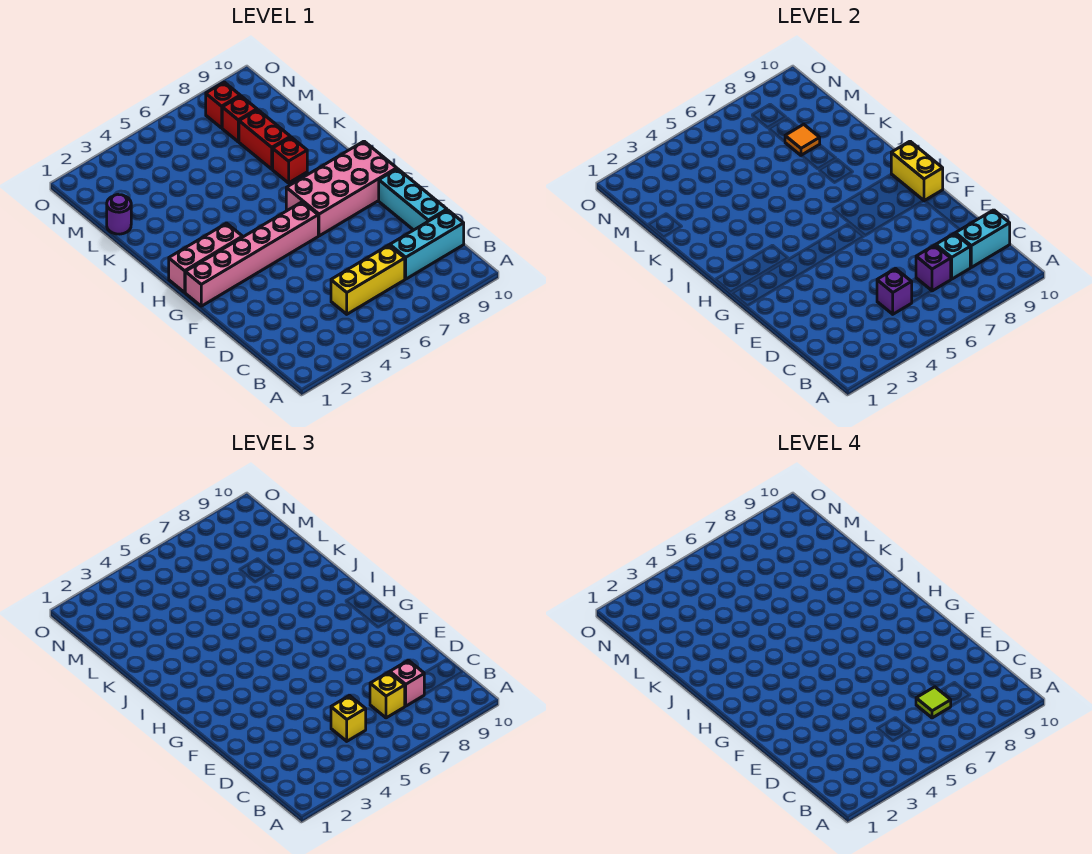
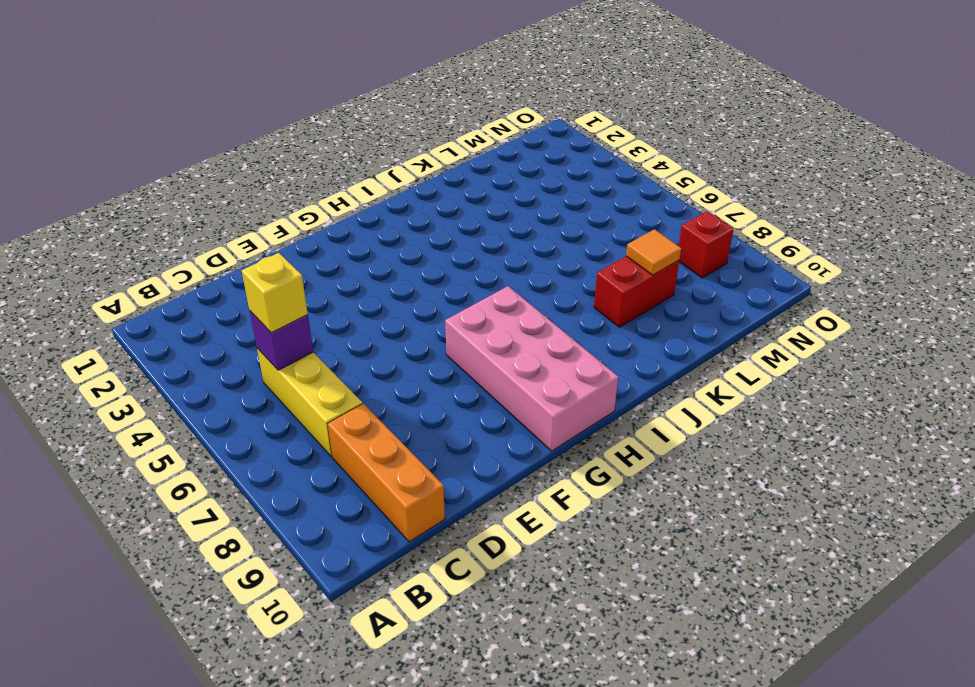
orange 1x3 brick [328,403,445,542] -> cyan 1x3 brick [390,210,464,279]
none -> cyan 1x3 brick [379,169,447,230]
none -> pink 1x6 brick [185,202,318,306]
none -> pink 1x3 brick [169,223,243,292]

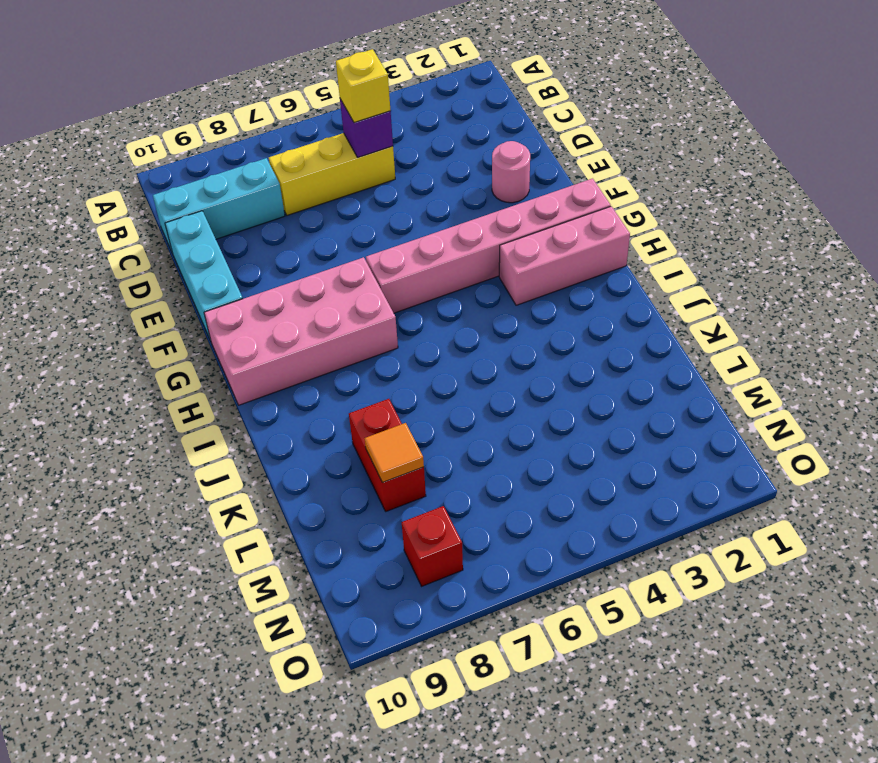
pink 1x1 round brick [492,141,530,203] -> none
none -> red 1x1 brick [273,137,307,183]
none -> purple 1x1 round brick [107,194,131,234]
none -> red 1x1 brick [222,96,257,142]

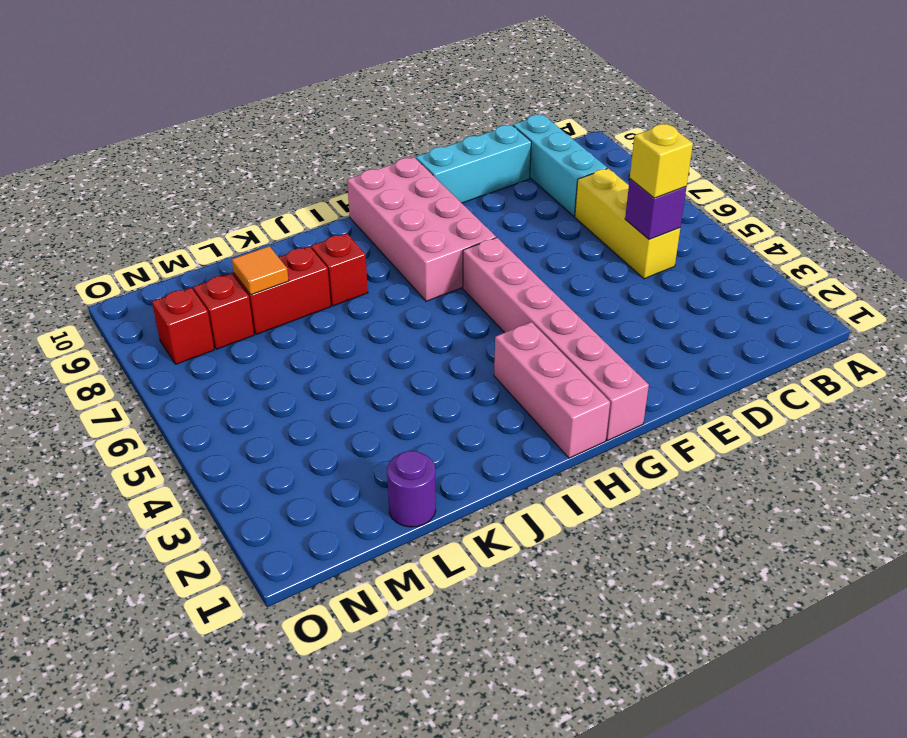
none -> purple 1x1 brick [916,245,951,291]
none -> cyan 1x1 brick [936,233,970,279]
none -> cyan 1x2 brick [955,210,1010,267]

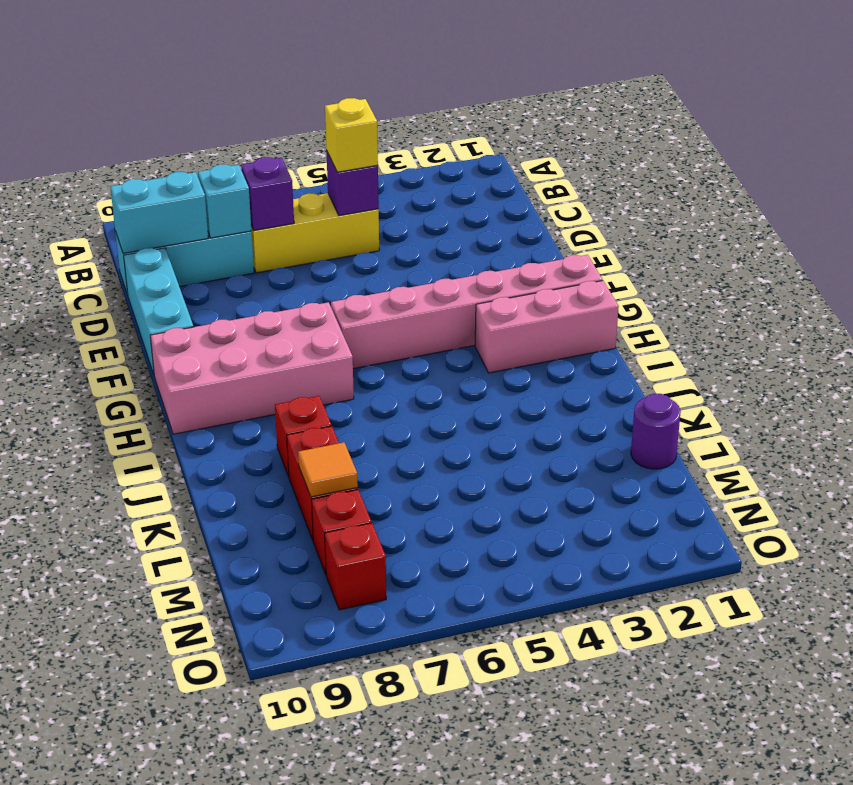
none -> yellow 1x2 brick [891,141,943,201]
none -> yellow 1x1 brick [370,672,405,718]
none -> pink 1x1 brick [390,660,424,706]

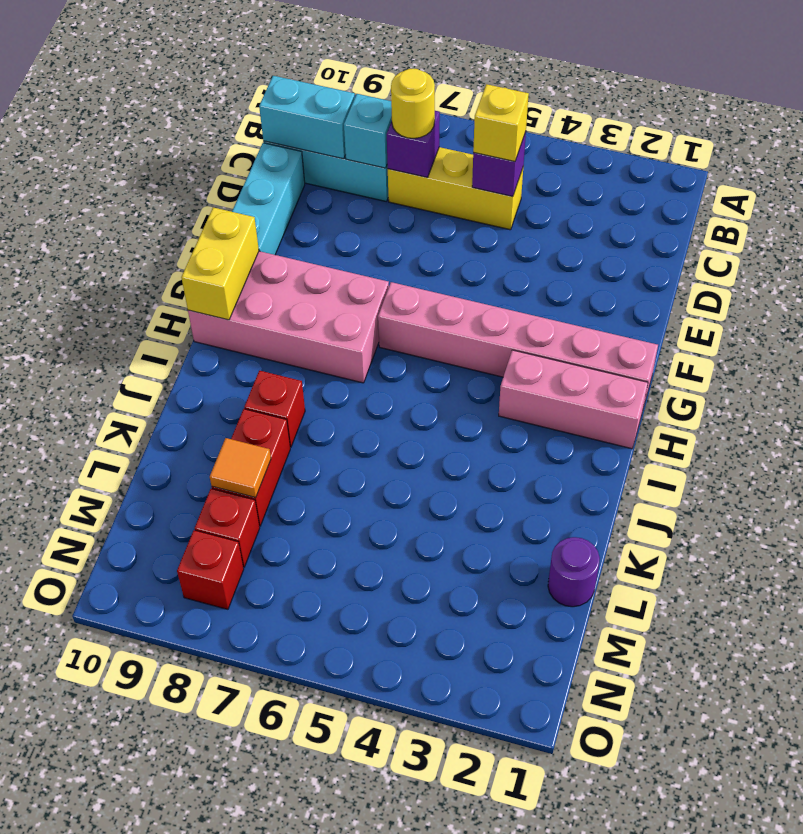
yellow 1x1 round brick [391,69,435,138] -> yellow 1x1 brick [370,672,405,718]
none -> pink 1x1 brick [390,660,424,706]
none -> lime 1x1 tile [916,687,951,718]

